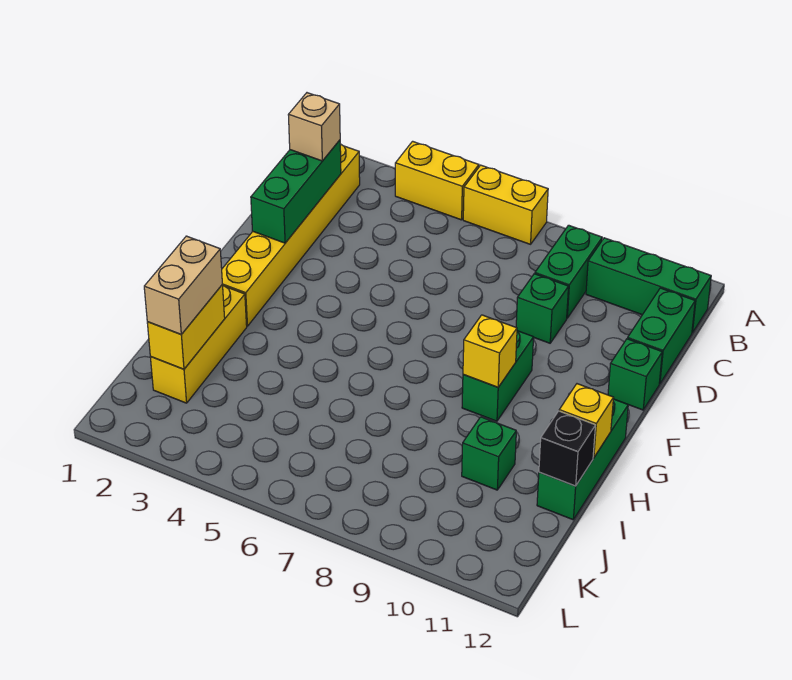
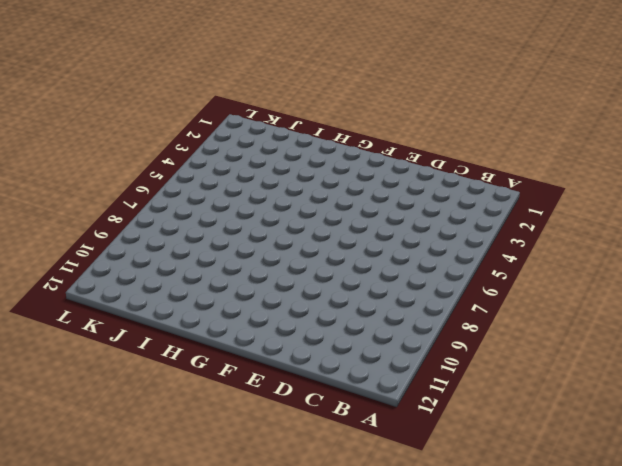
none -> yellow 1x2 brick [395,141,479,220]
none -> yellow 1x2 brick [463,165,548,244]
none -> yellow 1x6 brick [222,144,360,326]

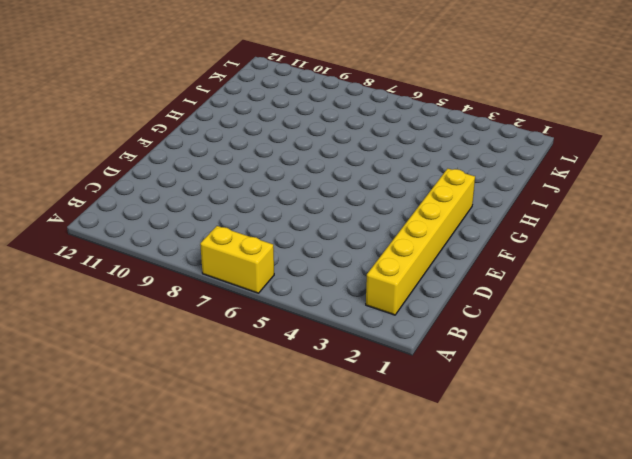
none -> yellow 1x2 brick [395,141,479,220]
none -> green 1x2 brick [535,225,602,318]
none -> green 1x3 brick [586,238,711,333]

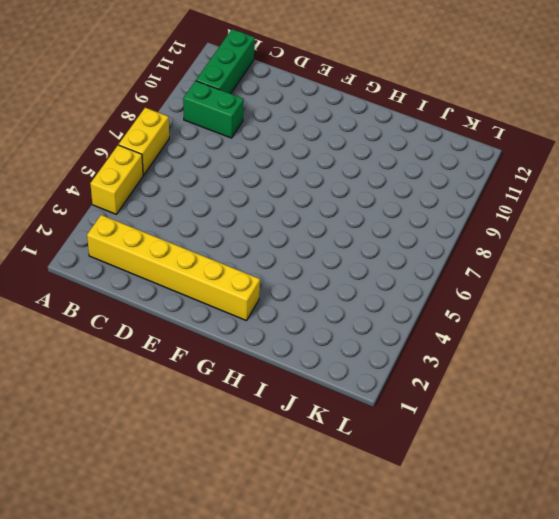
none -> green 1x2 brick [628,288,695,384]
none -> green 1x1 brick [516,274,569,343]
none -> green 1x1 brick [608,339,662,410]

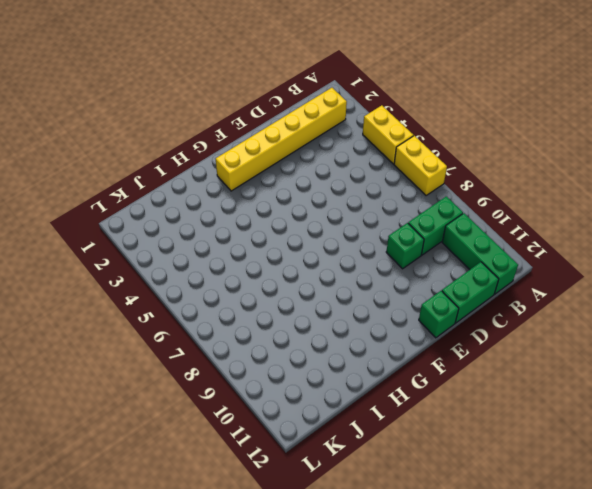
none -> green 1x2 brick [462,331,534,421]
none -> green 1x3 brick [537,399,628,520]
none -> yellow 1x3 brick [150,286,247,403]

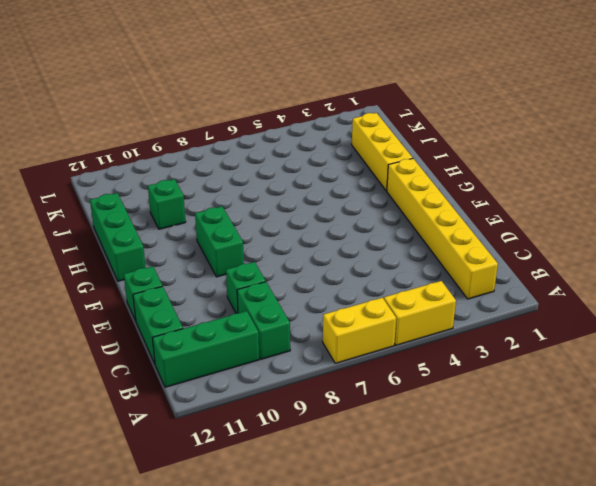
none -> green 1x3 brick [251,140,341,243]
none -> yellow 1x1 brick [463,315,517,387]
none -> yellow 1x1 brick [559,384,614,458]

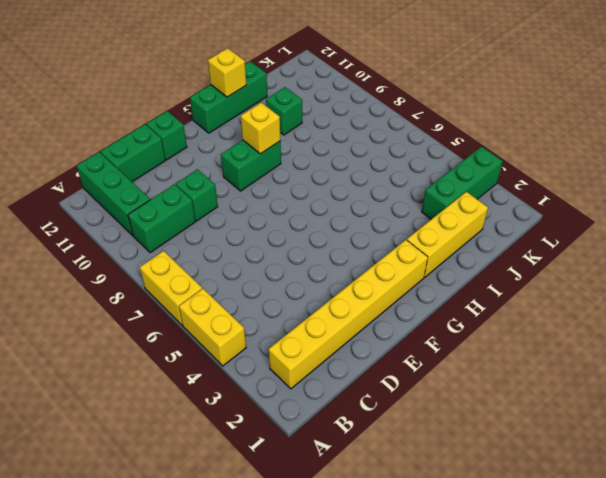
green 1x3 brick [422,147,503,219] -> green 1x3 brick moved to [251,140,341,243]
none -> yellow 1x2 brick [147,285,225,369]
none -> black 1x1 brick [539,411,595,486]
none -> tan 1x1 brick [288,93,340,161]

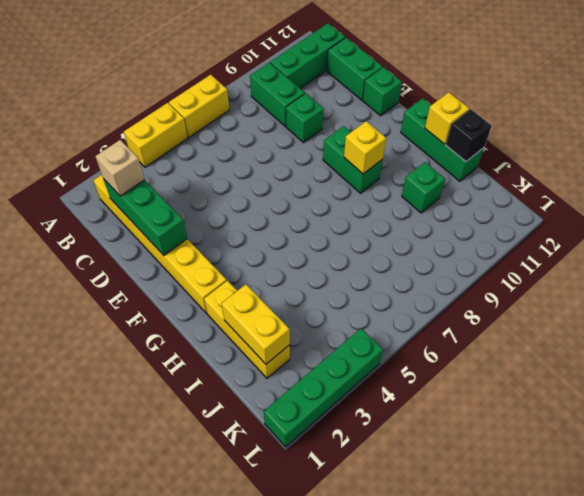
green 1x4 brick [264,328,383,447] -> none
none -> tan 1x2 brick [144,236,222,334]

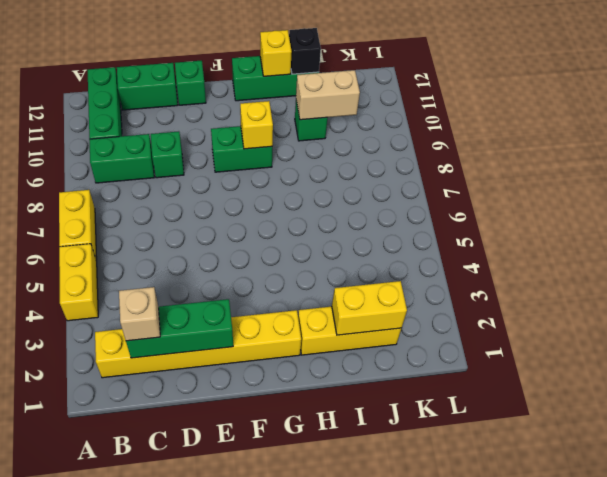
tan 1x2 brick [296,70,360,120] -> tan 1x2 brick moved to [144,236,222,334]

